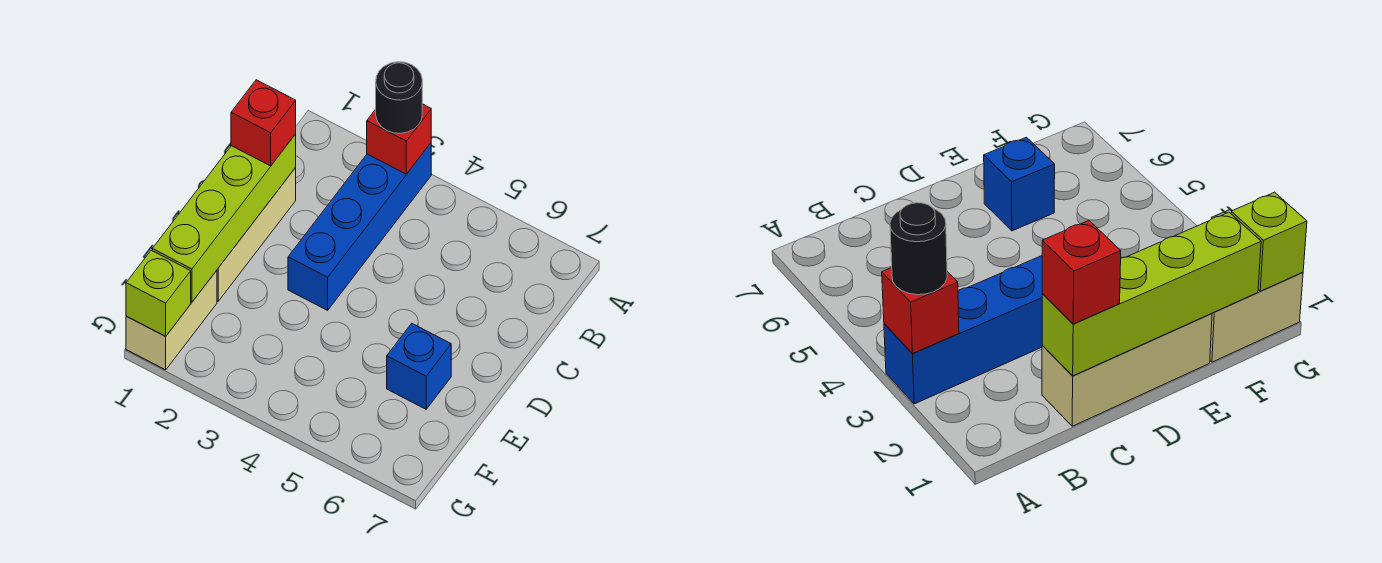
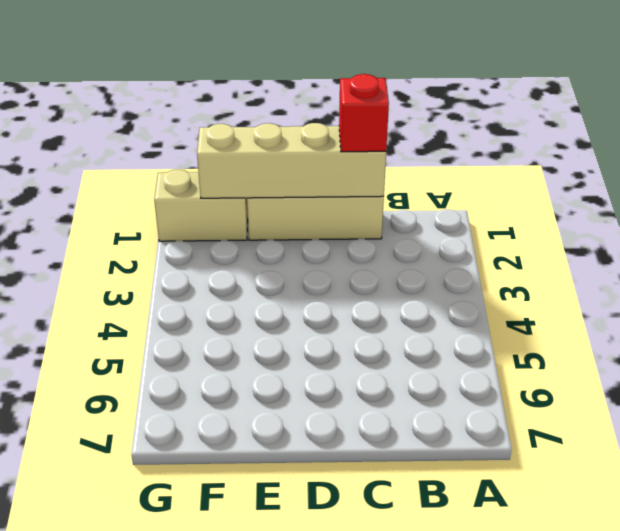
tan 1x4 brick [197,123,386,198] -> lime 1x4 brick [152,134,296,302]
none -> blue 1x4 brick [288,143,431,310]
none -> blue 1x1 brick [387,324,451,409]

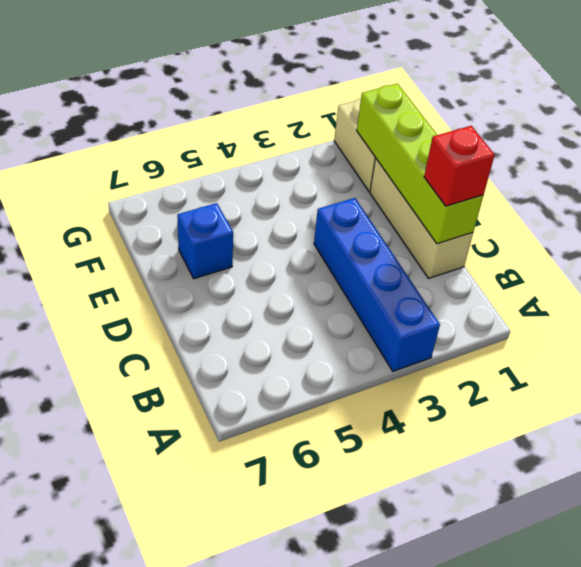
none -> red 1x1 brick [367,104,431,174]
none -> lime 1x1 brick [126,250,191,336]

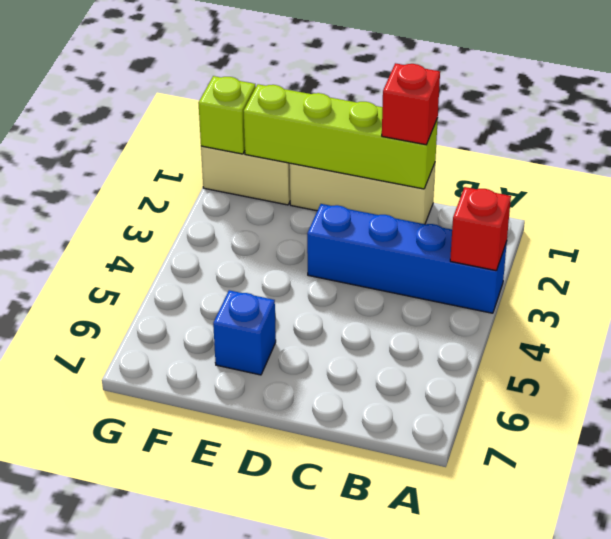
none -> black 1x1 round brick [376,62,422,133]

